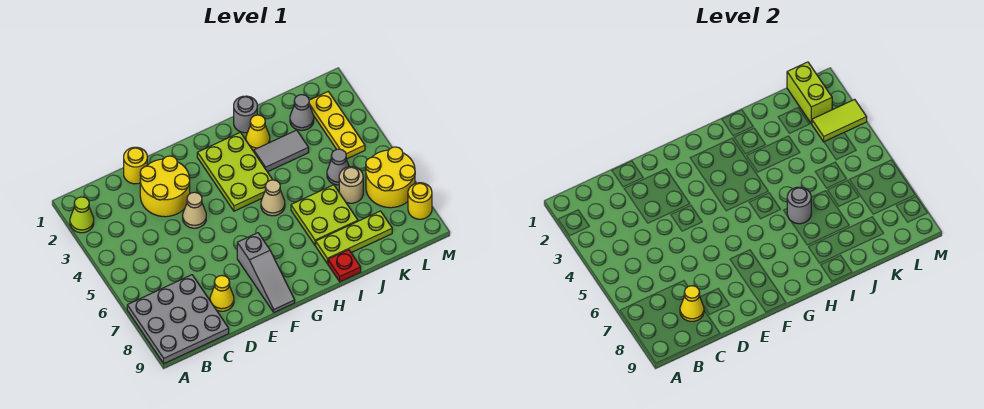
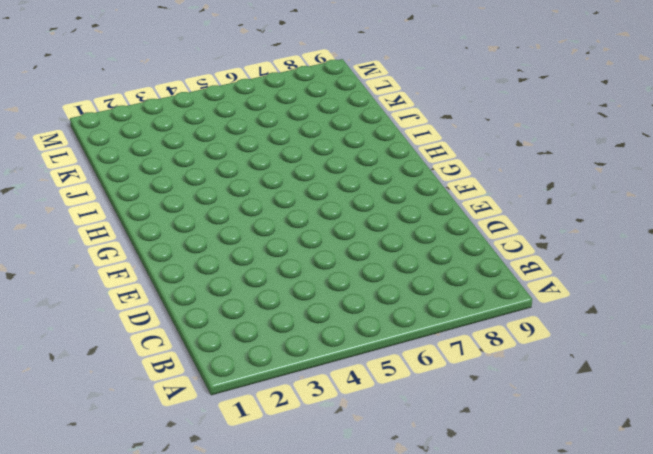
none -> lime 1x1 cone [70,197,94,233]
none -> grey 3x3 plate [127,275,229,364]
none -> yellow 1x1 round brick [124,147,147,184]

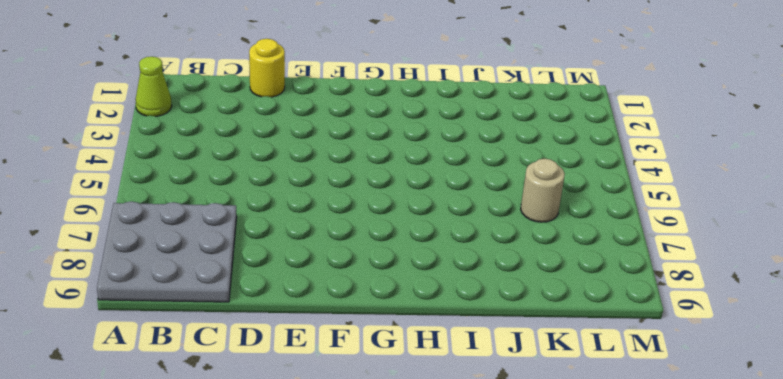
none -> yellow 2x2 round brick [140,156,190,217]
none -> yellow 1x1 cone [210,276,234,311]
none -> tan 1x1 cone [183,192,206,228]

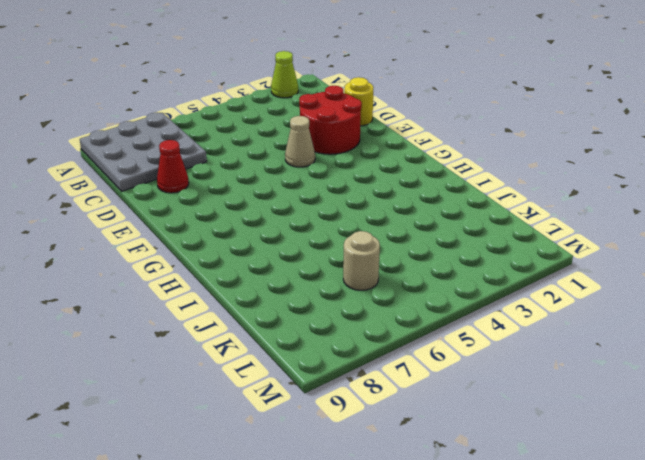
red 2x2 round brick [299,86,362,154] -> yellow 2x2 round brick [140,156,190,217]
red 1x1 cone [157,140,189,193] -> yellow 1x1 cone [210,276,234,311]
none -> grey 1x3 slope [237,233,295,312]
none -> lime 2x3 plate [197,132,272,211]
none -> tan 1x1 cone [261,180,285,216]

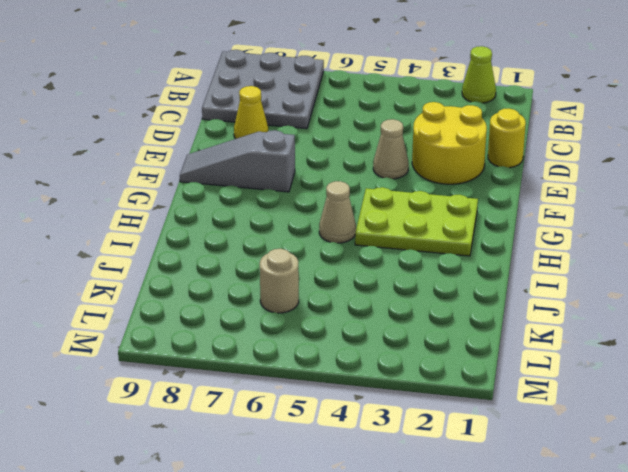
none -> grey 1x1 round brick [234,96,257,133]
none -> yellow 1x1 cone [246,115,270,150]
none -> grey 1x2 tile [254,130,309,172]

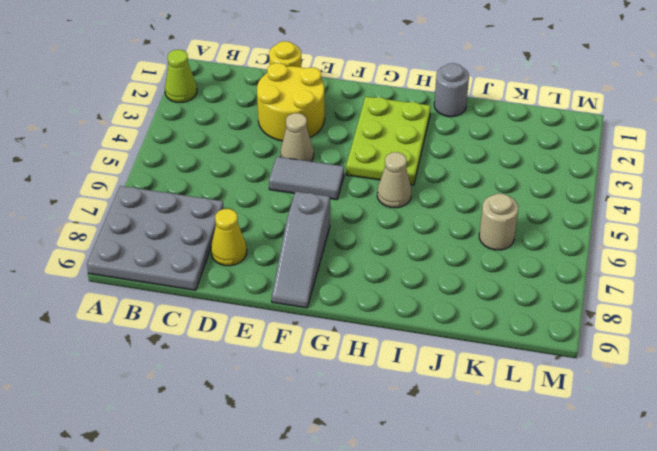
grey 1x2 tile [269,157,344,200] -> grey 1x2 tile moved to [254,130,309,172]
none -> yellow 1x1 cone [246,115,270,150]
none -> lime 2x2 plate [291,185,358,245]
none -> lime 1x3 plate [316,211,392,264]

